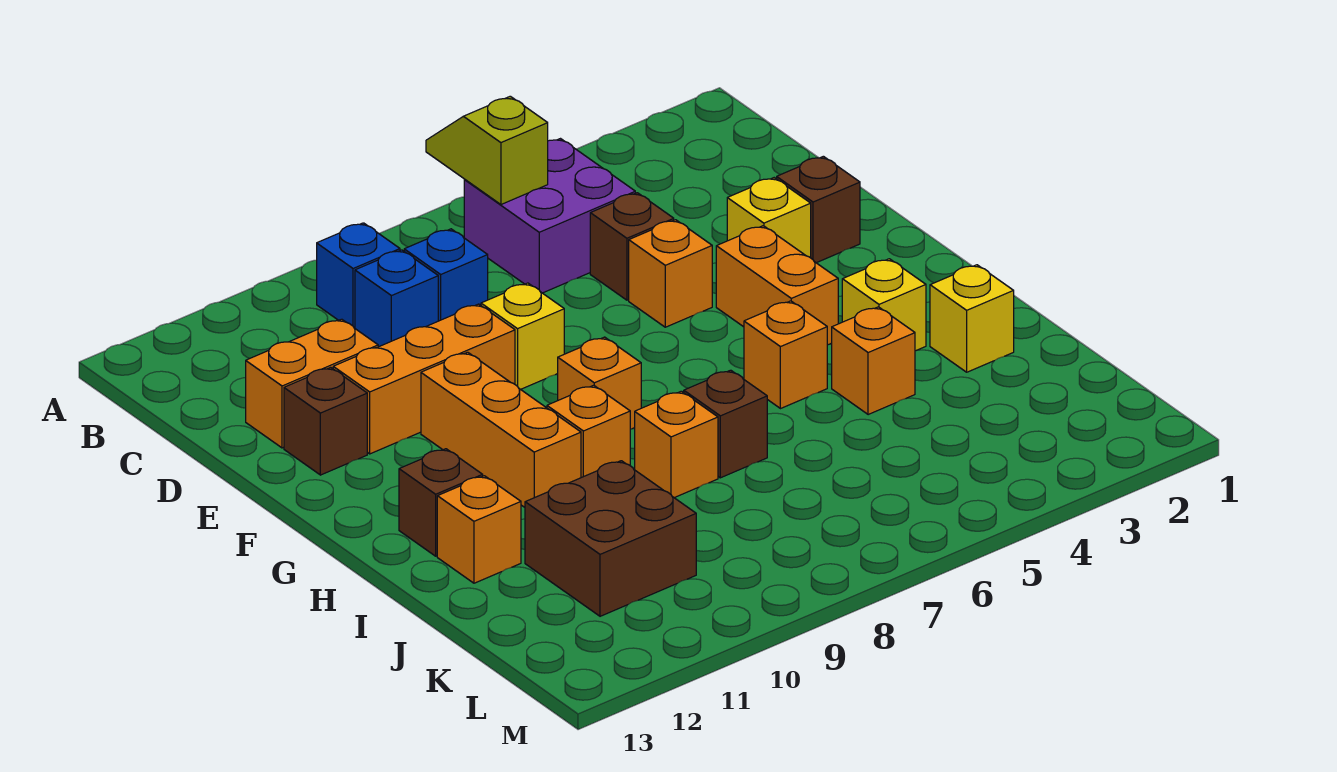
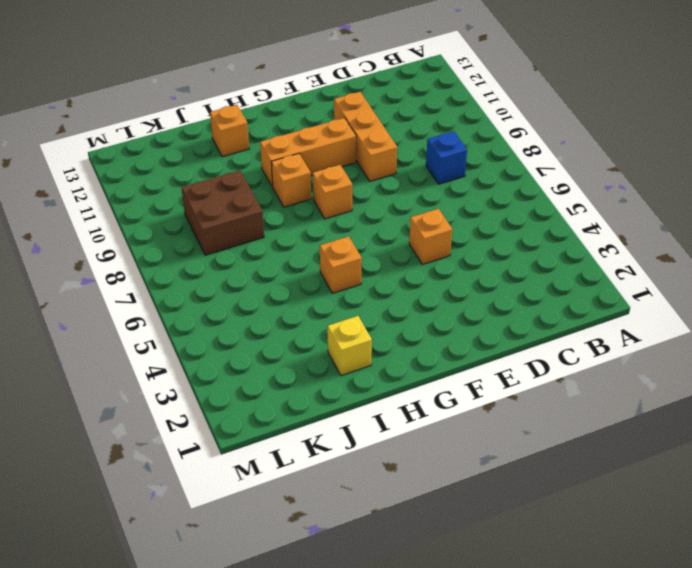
brown 2x2 brick [182,170,264,255] -> brown 2x2 brick moved to [525,461,696,616]
none -> purple 2x2 brick [464,139,635,293]
none -> blue 1x1 brick [317,223,400,328]
none -> blue 1x1 brick [355,250,438,347]

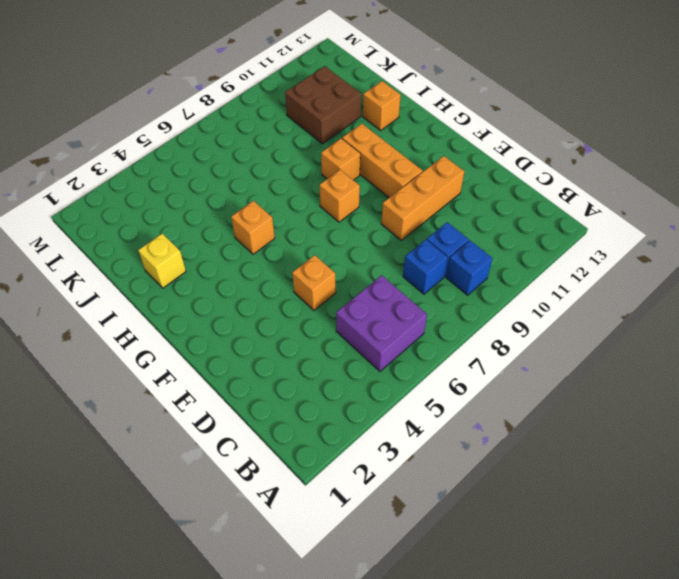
none -> brown 1x1 brick [590,193,674,300]
none -> orange 1x2 brick [246,319,378,448]
none -> brown 1x1 brick [777,156,860,263]

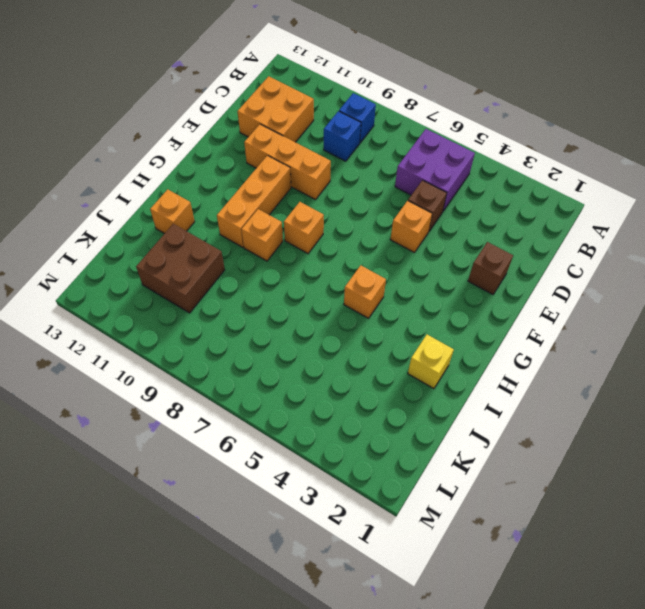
orange 2x2 brick [237,76,314,142] -> orange 1x2 brick [246,319,378,448]
none -> blue 1x1 brick [404,229,488,321]
none -> yellow 1x1 brick [727,178,811,258]
none -> yellow 1x1 brick [481,283,564,389]

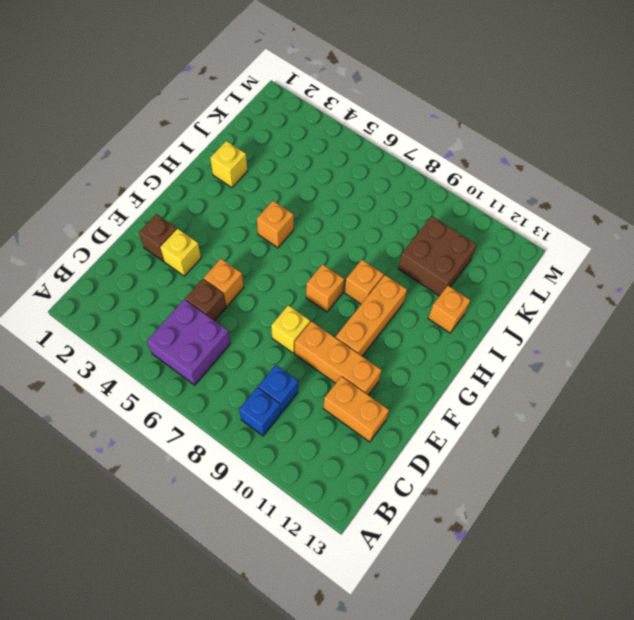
none -> blue 1x1 brick [404,229,488,321]
none -> brown 1x1 brick [284,367,367,475]
none -> orange 1x2 brick [716,226,838,345]

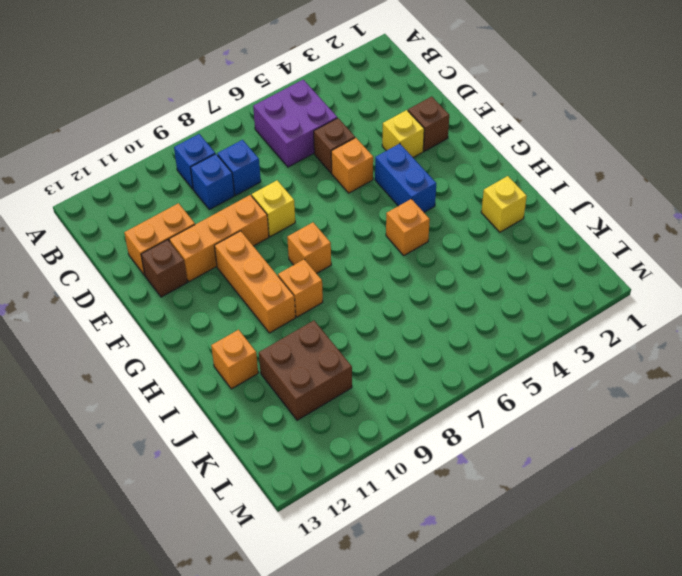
blue 1x2 brick [375,144,436,212] -> orange 1x2 brick [716,226,838,345]
none -> yellow 1x1 brick [842,259,926,351]
none -> brown 1x1 brick [399,449,483,556]
none -> orange 1x1 brick [832,307,915,415]

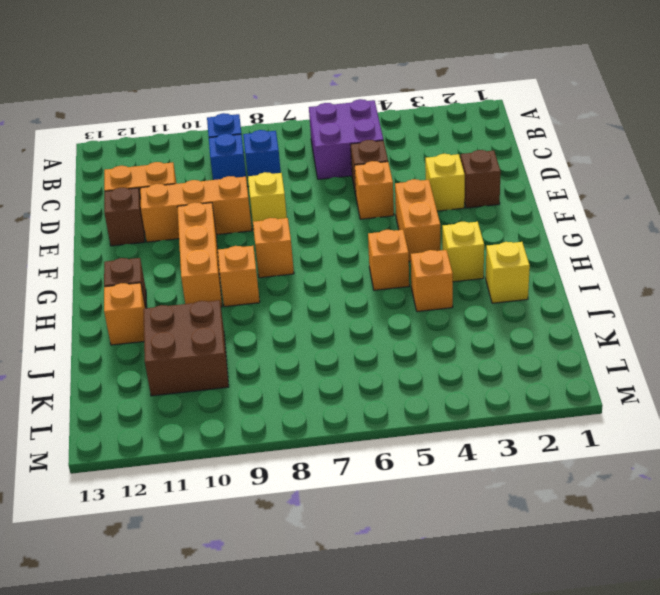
none -> brown 1x1 brick [684,370,767,478]
none -> orange 1x1 brick [635,391,718,498]
none -> lime 1x2 slope [426,96,548,204]

